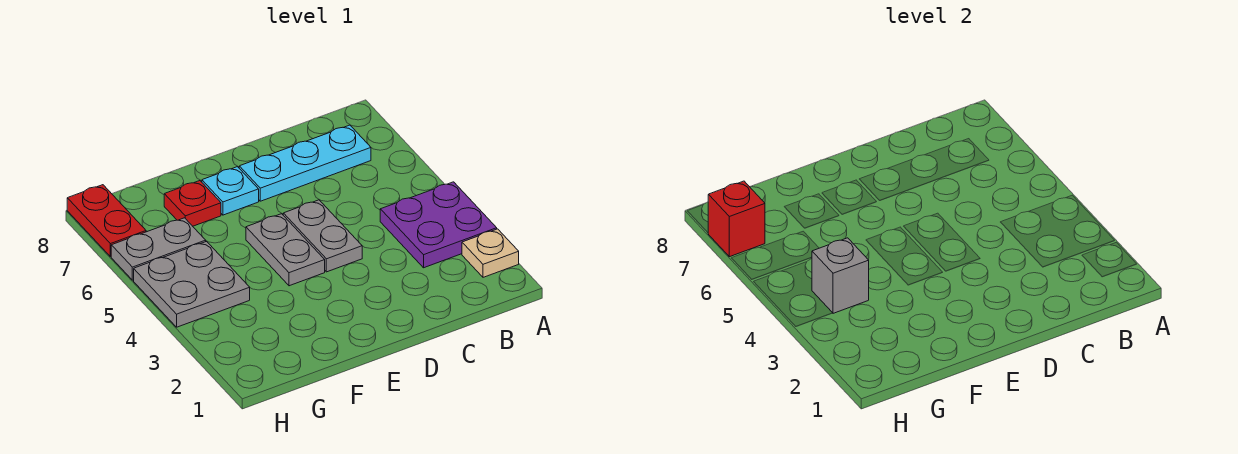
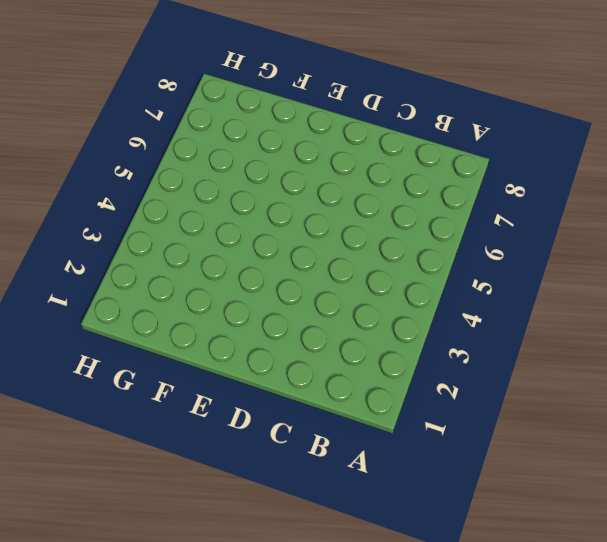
none -> tan 1x1 plate [462,229,519,277]
none -> purple 2x2 plate [380,182,497,268]
none -> cyan 1x3 plate [239,125,371,201]

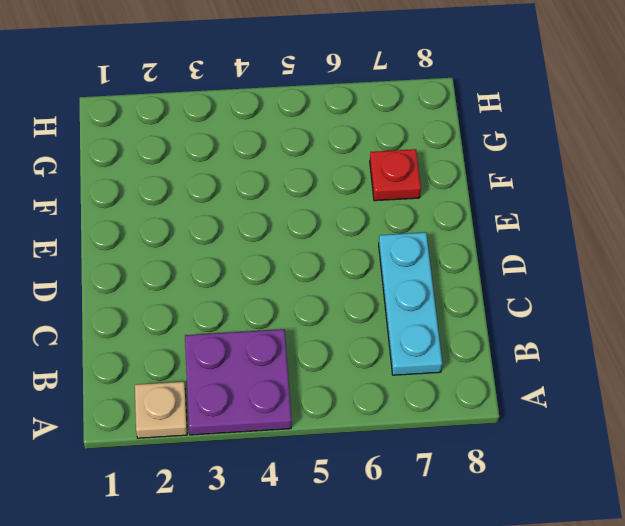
none -> grey 1x2 plate [283,200,362,272]
none -> grey 1x2 plate [246,214,325,286]
none -> cyan 1x1 plate [202,167,259,215]

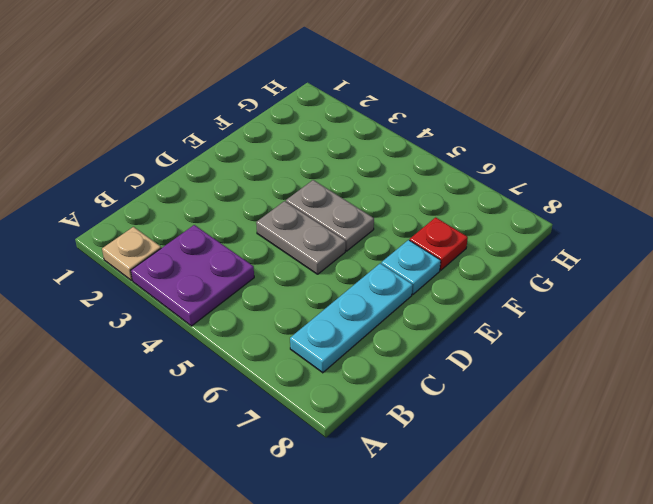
none -> grey 2x2 plate [134,241,250,327]
none -> grey 1x2 plate [111,218,206,280]
none -> red 1x2 plate [67,185,146,257]

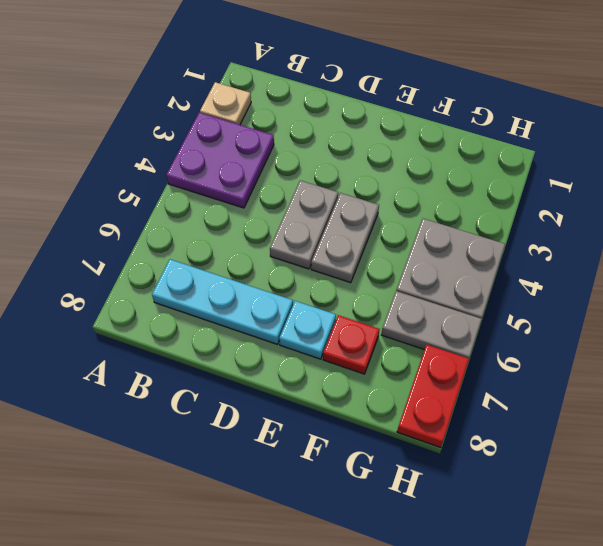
none -> grey 1x1 brick [812,238,869,313]
none -> red 1x1 brick [708,181,765,257]

